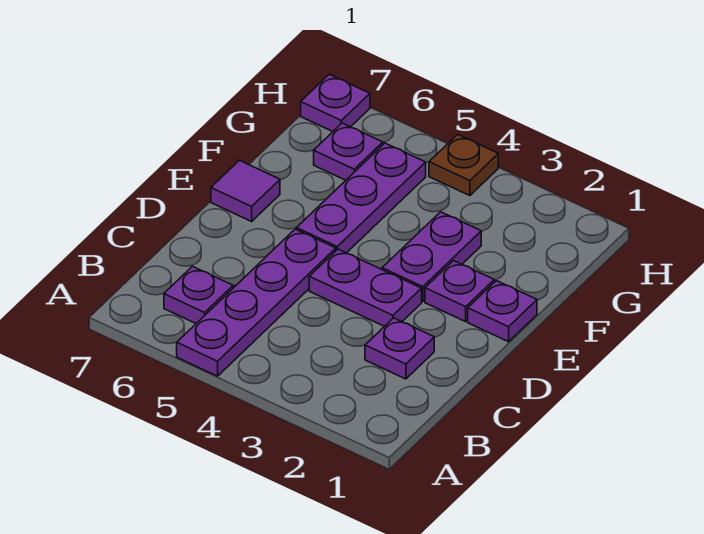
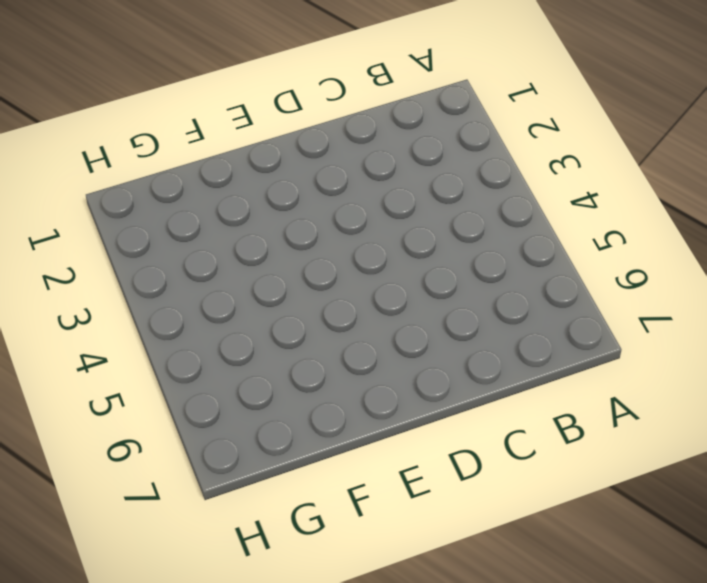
none -> purple 1x4 plate [177,229,336,376]
none -> purple 1x1 plate [164,266,233,323]
none -> purple 1x1 plate [365,318,434,379]

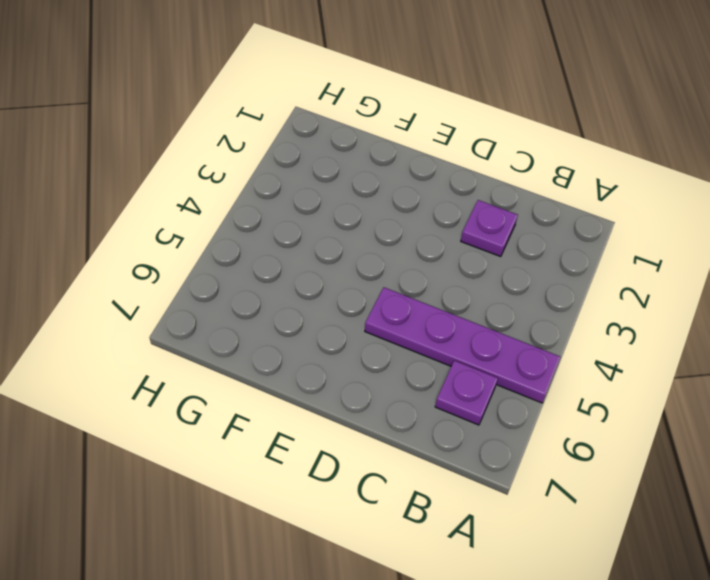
none -> purple 1x2 plate [309,249,422,327]
none -> purple 1x1 plate [468,281,537,342]
none -> purple 1x1 plate [425,261,494,322]

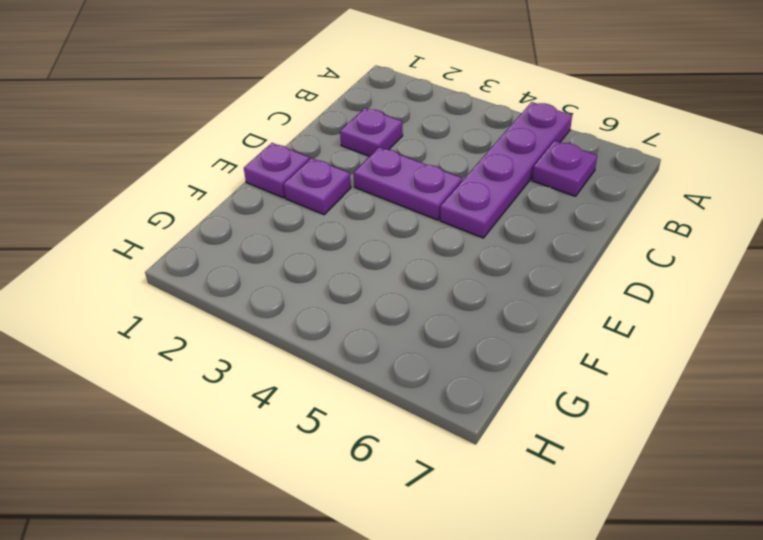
none -> purple 1x2 plate [382,212,481,302]
none -> purple 1x3 plate [297,143,426,253]
none -> purple 1x1 tile [211,160,280,221]

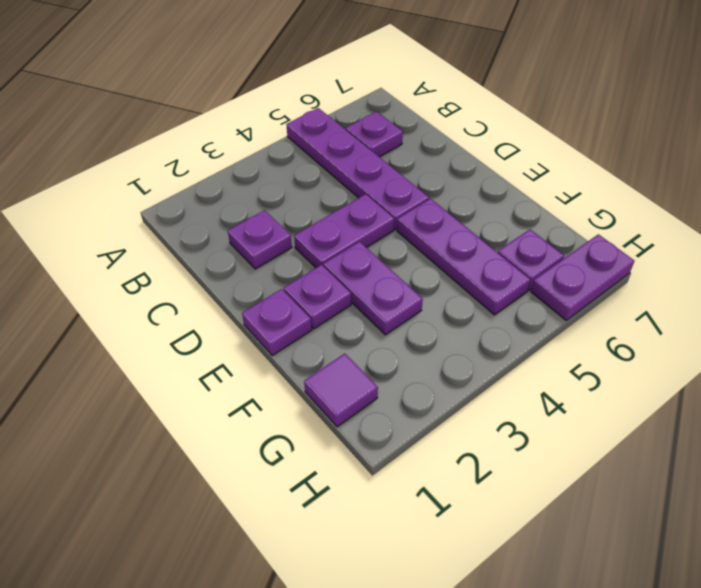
purple 1x1 tile [304,354,378,427] -> purple 1x1 tile moved to [211,160,280,221]
purple 1x2 plate [531,234,634,320] -> purple 1x1 plate [301,74,370,132]
none -> brown 1x1 plate [429,135,498,196]

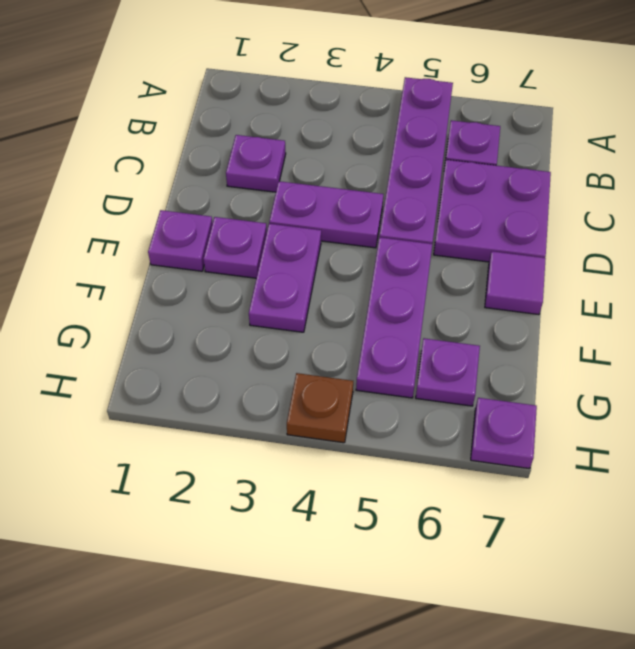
purple 2x2 plate [434,160,551,262] -> none

